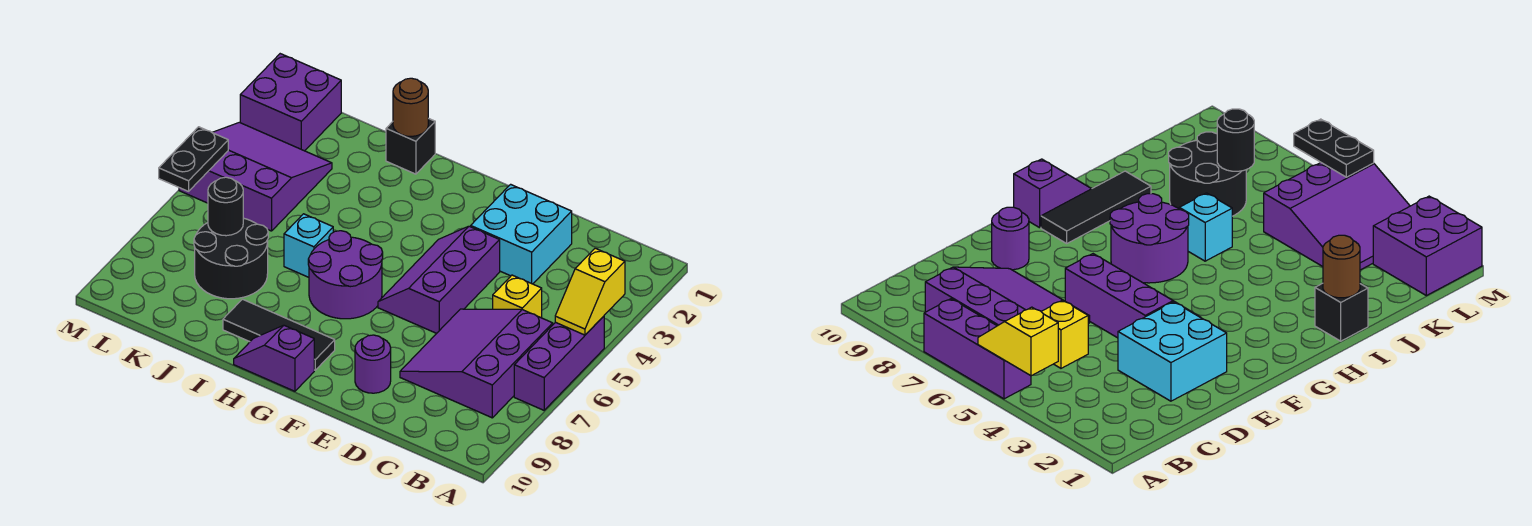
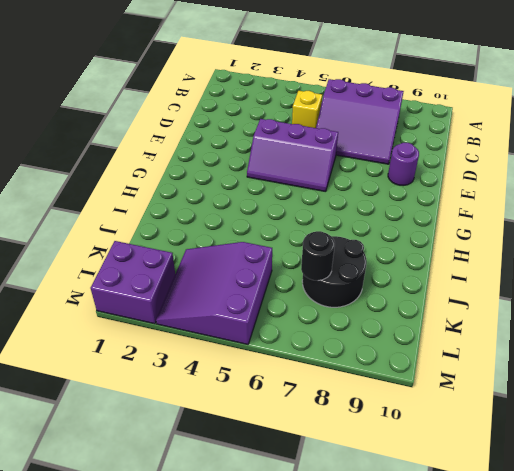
none -> purple 1x3 brick [514,316,604,410]
none -> cyan 2x2 brick [471,184,572,284]
none -> purple 2x2 round brick [308,231,383,319]

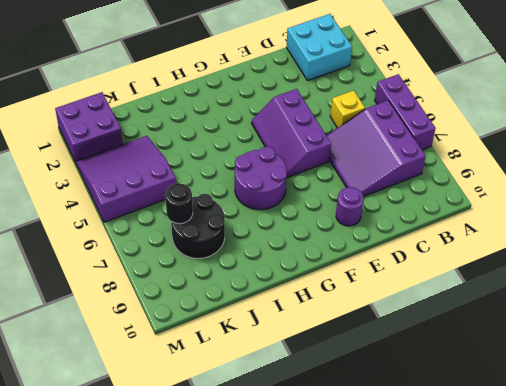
cyan 2x2 brick [286,14,352,81] -> cyan 2x2 brick moved to [471,184,572,284]
none -> black 1x3 tile [223,299,335,370]
none -> purple 1x2 slope [234,325,314,391]
none -> black 1x1 brick [386,118,435,174]

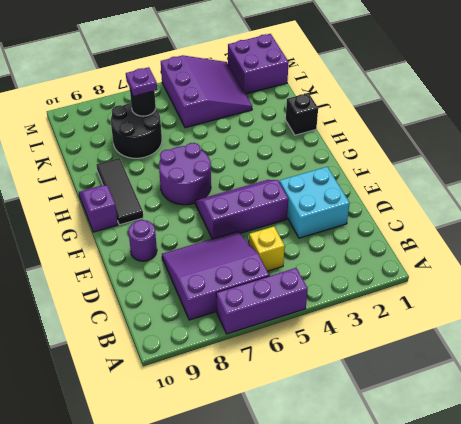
purple 1x1 plate [126,67,157,96] -> none
none -> cyan 1x1 brick [284,214,333,277]
none -> yellow 1x2 slope [555,248,625,335]
none -> brown 1x1 round brick [393,78,428,136]

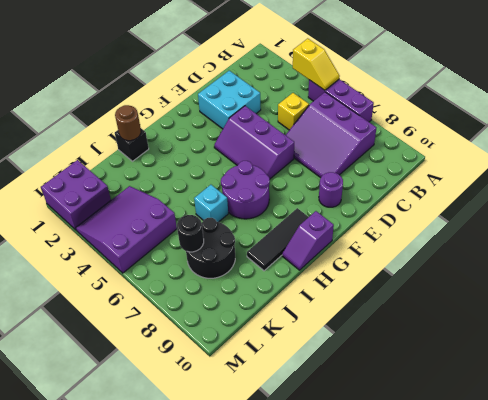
none -> black 1x2 plate [159,127,228,191]

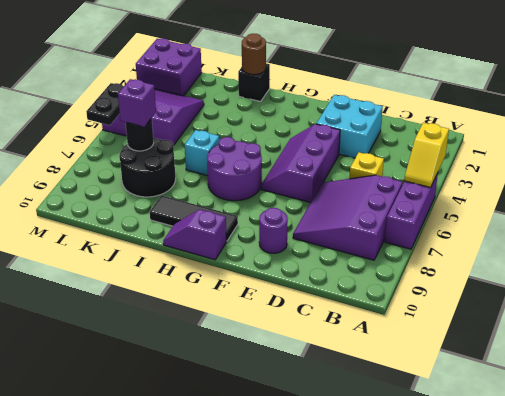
purple 1x1 brick [118,79,156,127] -> none

